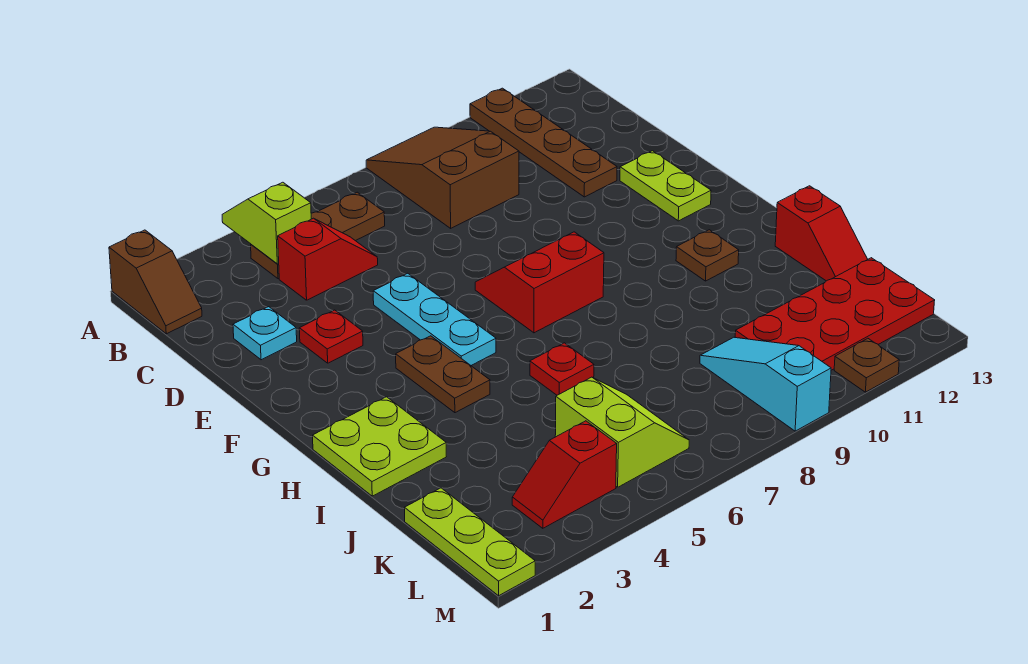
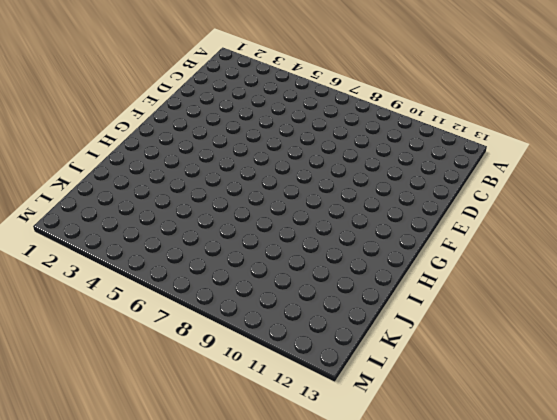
none -> brown 1x2 slope [109,230,202,334]
none -> brown 2x3 slope [366,127,519,228]
none -> brown 1x4 plate [470,88,617,197]

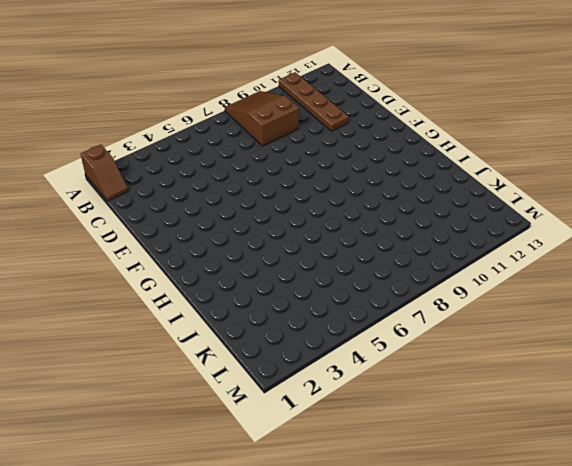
none -> brown 1x3 plate [251,192,385,279]
none -> red 1x2 slope [278,218,378,300]
none -> cyan 1x1 plate [233,307,297,360]

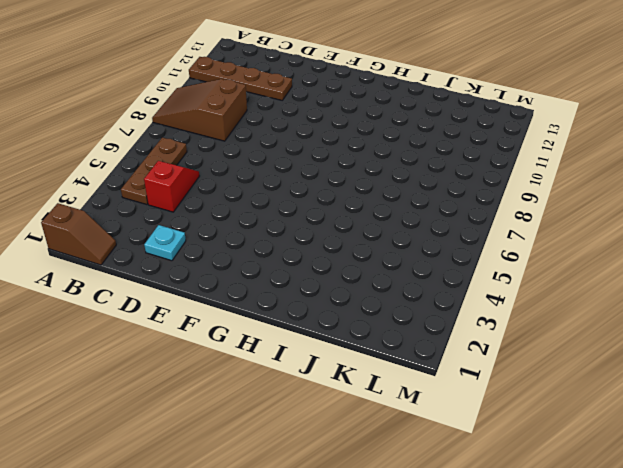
none -> red 1x1 plate [299,310,363,363]
none -> cyan 1x3 plate [373,273,496,365]
none -> lime 1x2 plate [620,151,711,221]

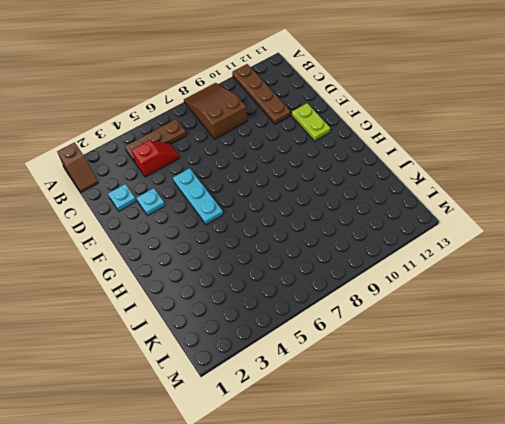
cyan 1x1 plate [137,188,165,216] -> red 1x1 plate [299,310,363,363]
none -> red 2x2 slope [475,232,604,333]
none -> brown 1x2 plate [396,336,490,413]
none -> lime 2x2 plate [313,397,446,496]

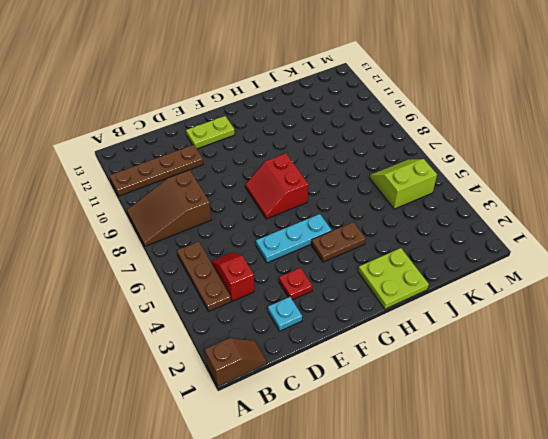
none -> brown 1x1 plate [676,230,739,281]
none -> red 1x1 plate [530,343,594,395]
none -> red 1x2 slope [775,186,868,281]

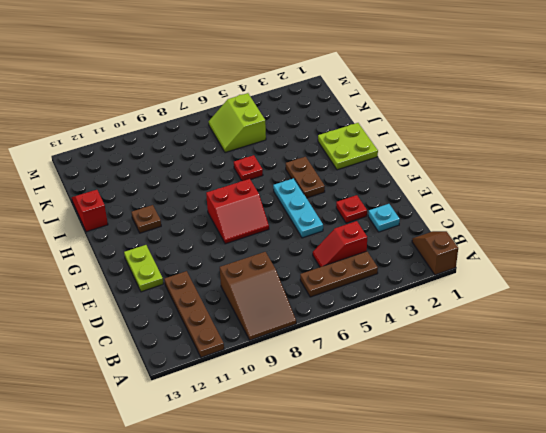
none -> lime 1x3 plate [404,488,535,596]
none -> cyan 1x3 slope [700,337,831,431]
none -> red 2x4 plate [735,258,935,370]

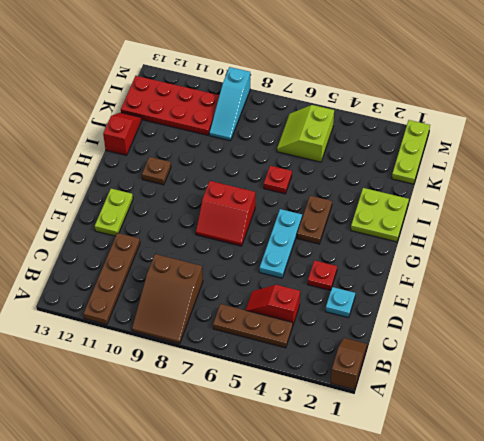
none -> red 1x2 slope [512,421,617,528]
none -> brown 1x1 plate [834,338,899,392]
none -> lime 1x2 slope [222,182,311,264]

